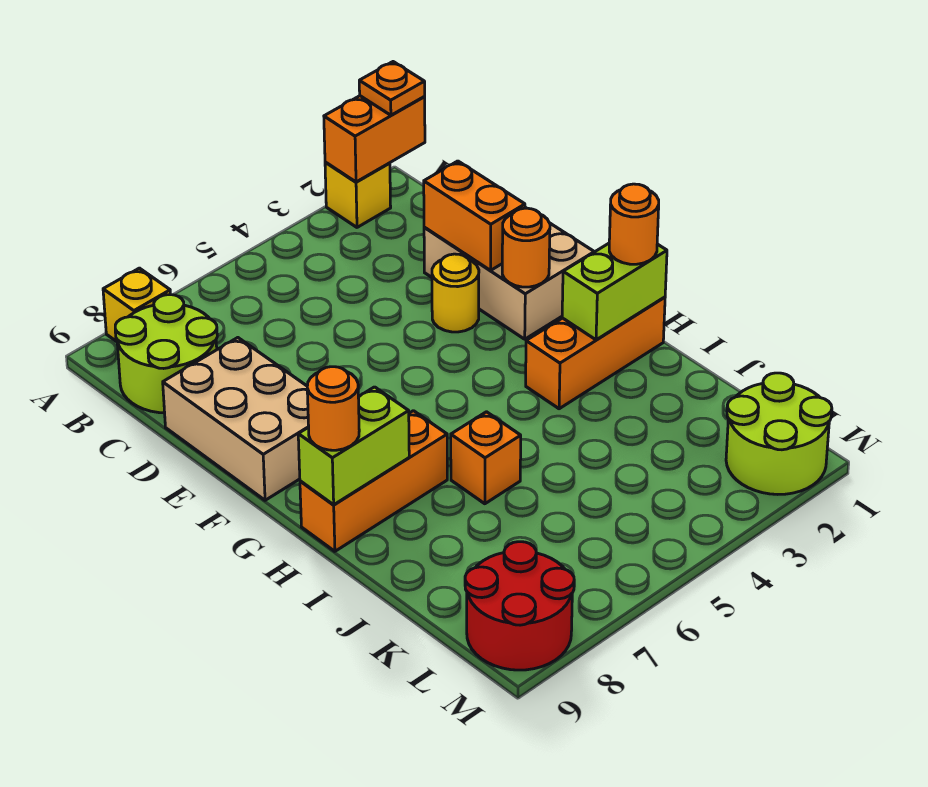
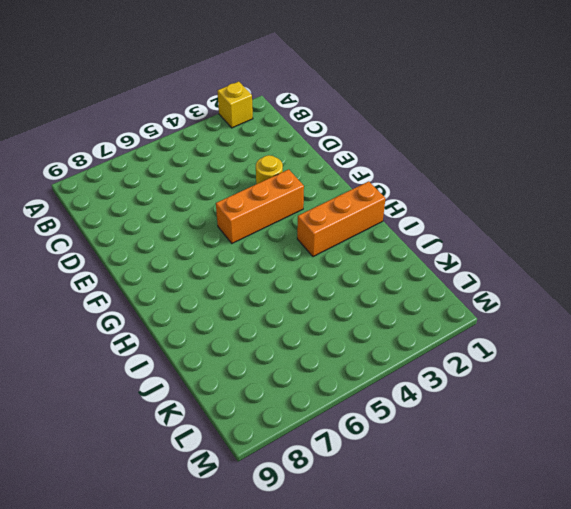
orange 1x3 brick [216,169,304,243] -> orange 1x3 brick moved to [300,411,447,551]
none -> yellow 1x1 brick [103,268,171,342]
none -> lime 2x2 round brick [115,295,217,413]
none -> tan 2x3 brick [424,207,594,339]

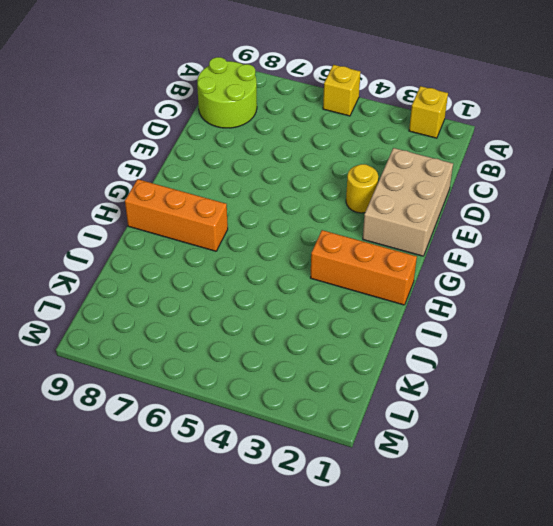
yellow 1x1 brick [323,65,360,116] -> yellow 1x1 brick moved to [103,268,171,342]
none -> tan 2x3 brick [163,338,309,500]
none -> orange 1x1 brick [451,412,521,504]
none -> lime 2x2 round brick [726,373,832,494]

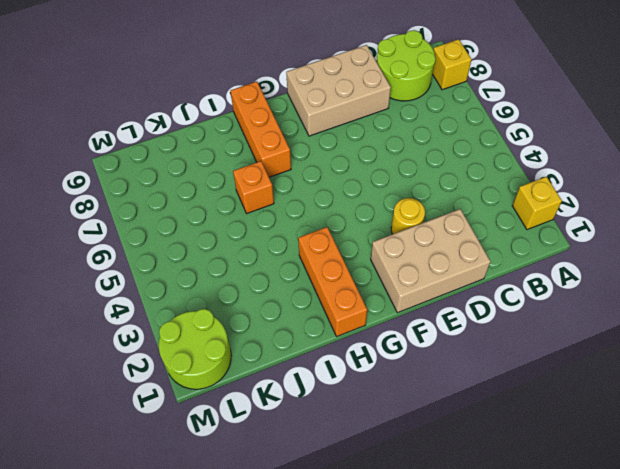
none -> red 2x2 round brick [465,542,574,670]
none -> orange 1x2 brick [324,96,425,182]
none -> orange 1x2 brick [424,161,525,270]

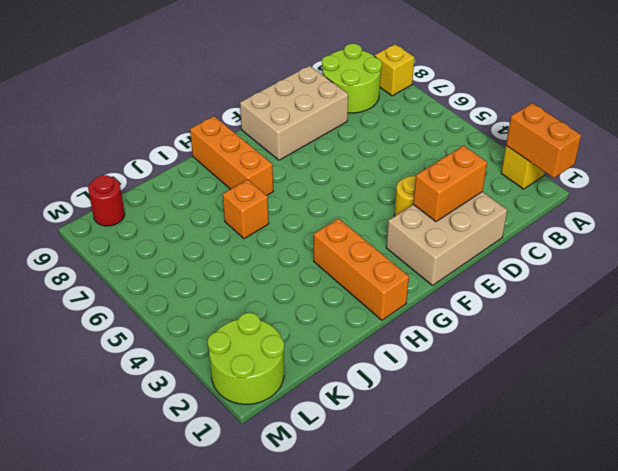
red 1x1 round brick [88,175,125,226] -> red 2x2 round brick [465,542,574,670]
none -> orange 1x1 round brick [502,208,550,287]
none -> lime 1x2 brick [562,243,667,340]
none -> lime 1x2 brick [298,387,409,505]

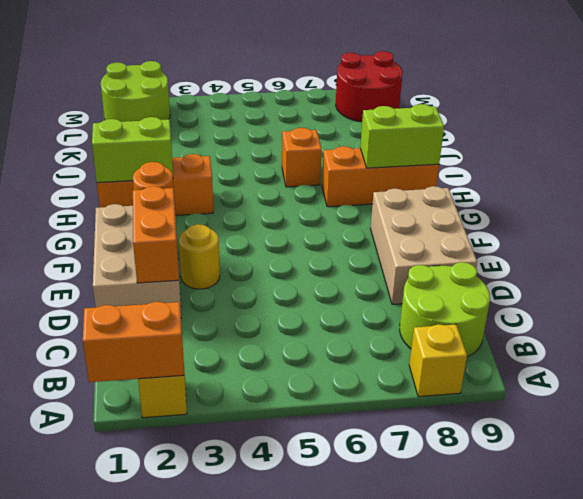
none -> orange 1x1 plate [359,62,425,115]
none -> orange 1x1 round brick [609,184,659,264]
none -> orange 1x1 round brick [307,367,359,450]

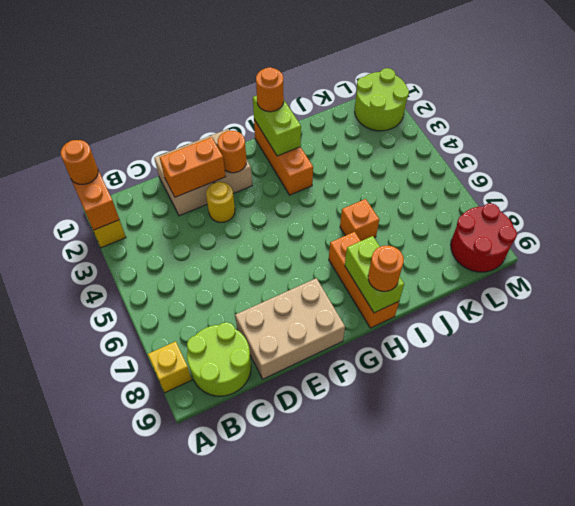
orange 1x1 round brick [61,140,98,184] -> orange 1x1 plate [359,62,425,115]

